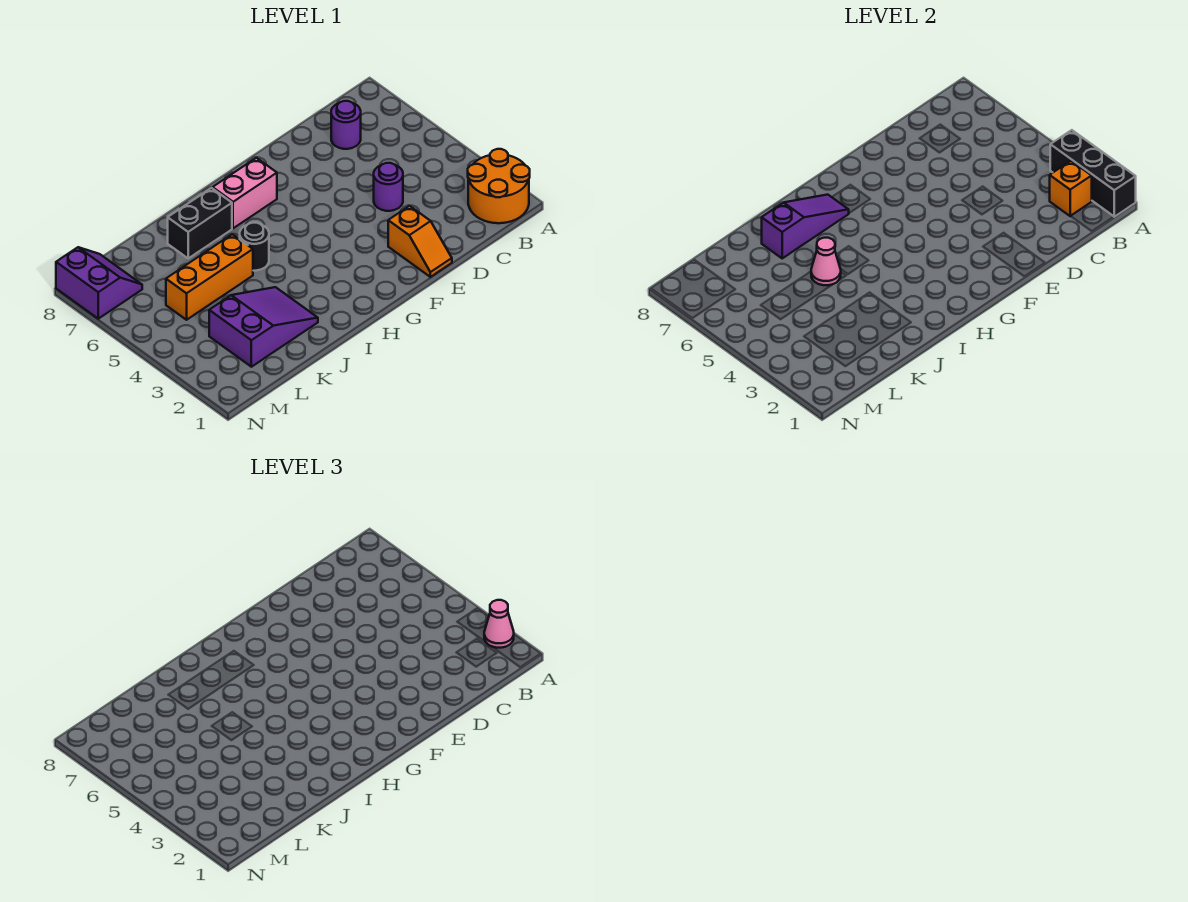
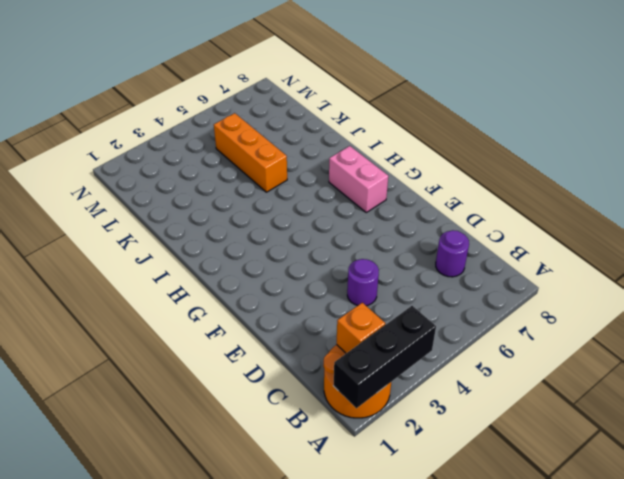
none -> orange 1x2 slope [388,206,452,277]
none -> black 1x1 round brick [240,223,269,271]
none -> black 1x2 brick [168,188,232,258]

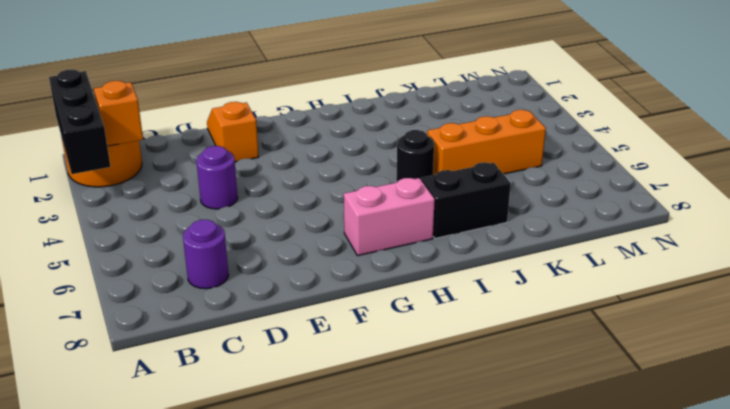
none -> purple 2x3 slope [209,287,318,367]
none -> purple 2x2 slope [56,247,142,319]
none -> purple 1x3 slope [762,195,849,258]

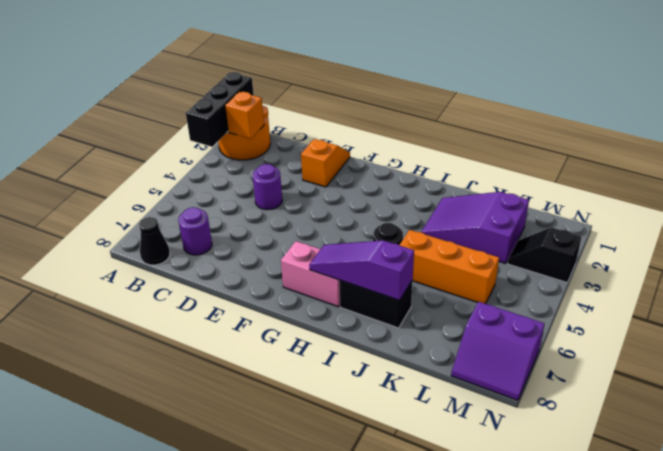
black 1x1 cone [139,217,170,265] -> none
black 1x2 slope [508,227,582,283] -> none
purple 2x2 slope [451,302,544,400] -> purple 2x2 slope turned to [56,247,142,319]
none -> pink 1x1 cone [811,238,841,285]
none -> pink 1x1 cone [484,600,514,648]

